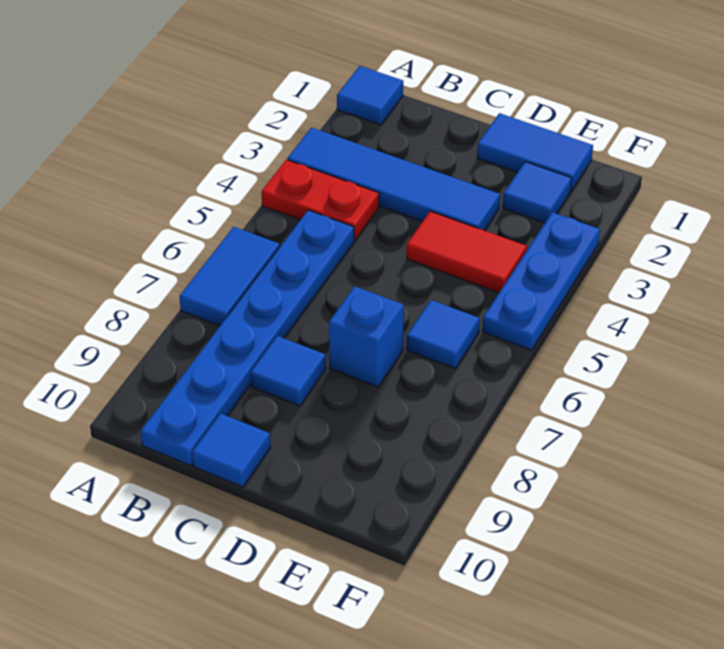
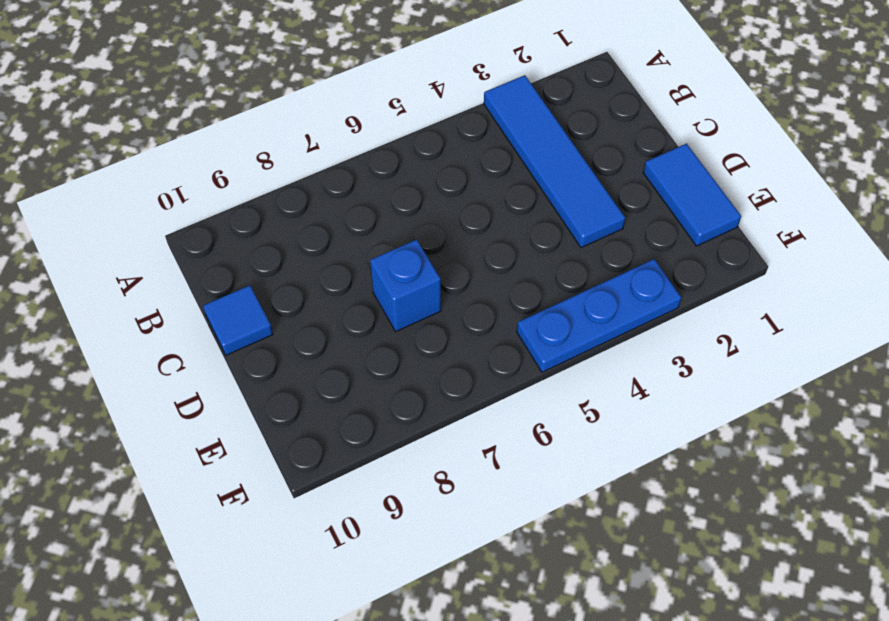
none -> blue 1x1 tile [337,66,403,125]
none -> red 1x2 plate [262,160,379,240]
none -> blue 1x2 tile [180,227,280,326]

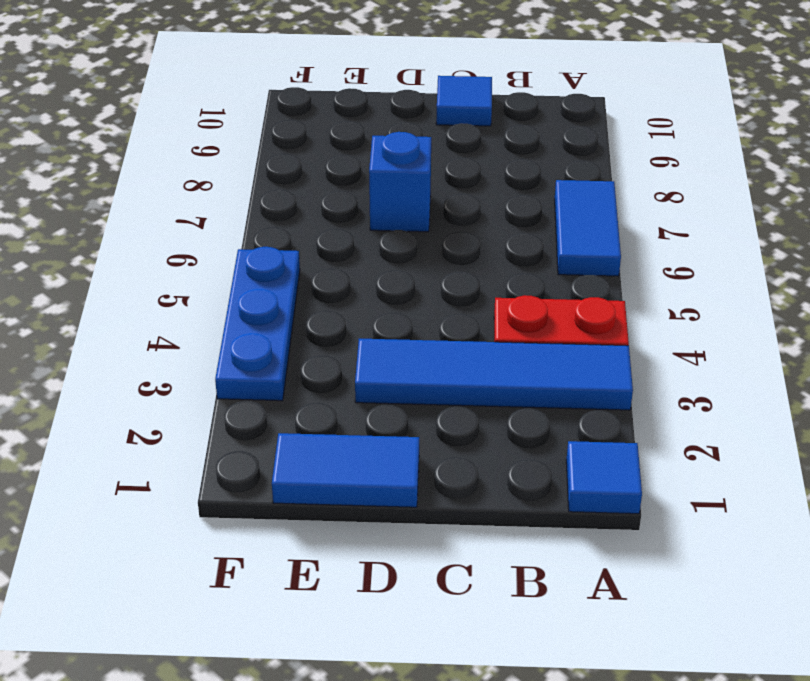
none -> blue 1x6 plate [141,210,354,466]
none -> blue 1x1 tile [251,336,326,406]
none -> red 1x2 tile [407,211,527,293]

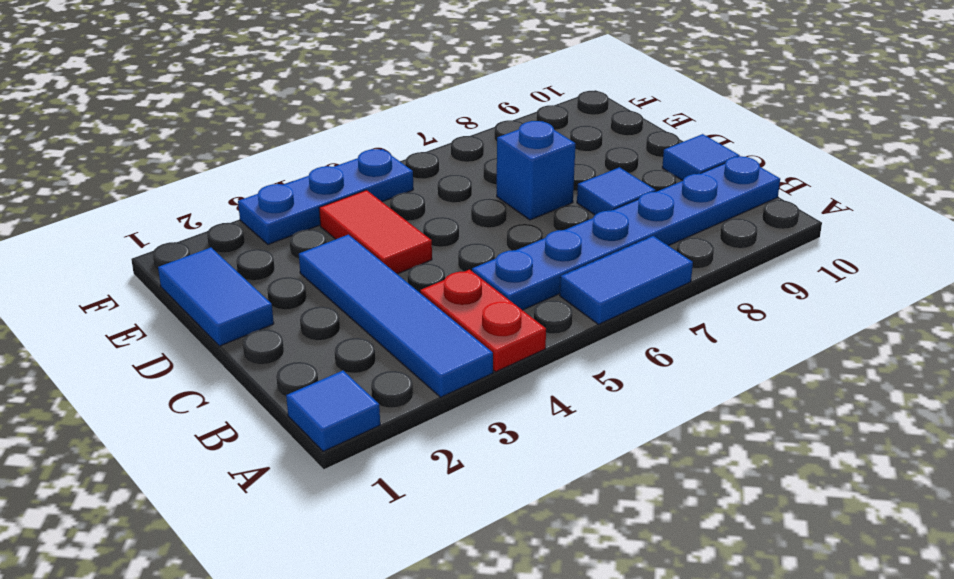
none -> blue 1x1 tile [503,162,572,223]
none -> blue 1x1 tile [407,300,480,368]

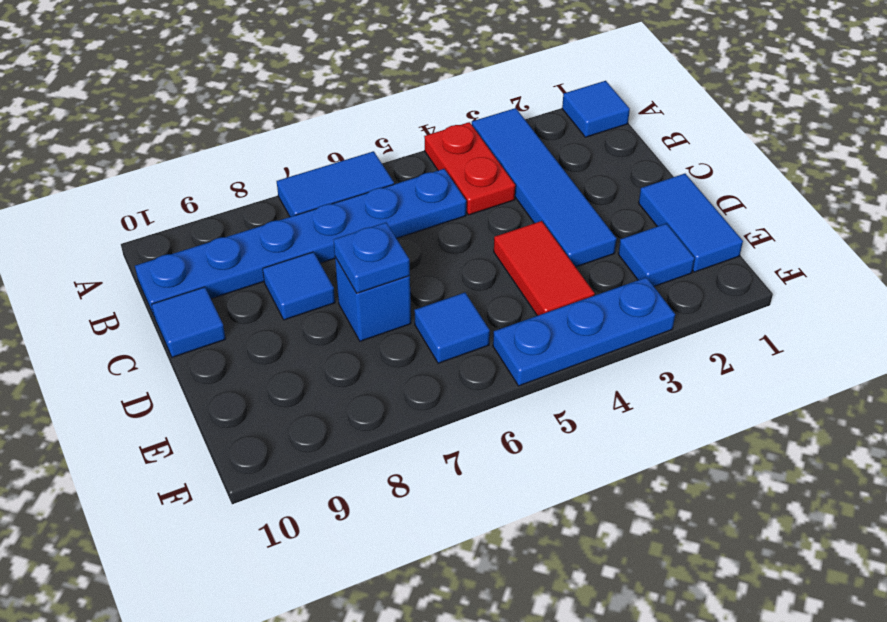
blue 1x1 plate [334,223,410,293] -> none

